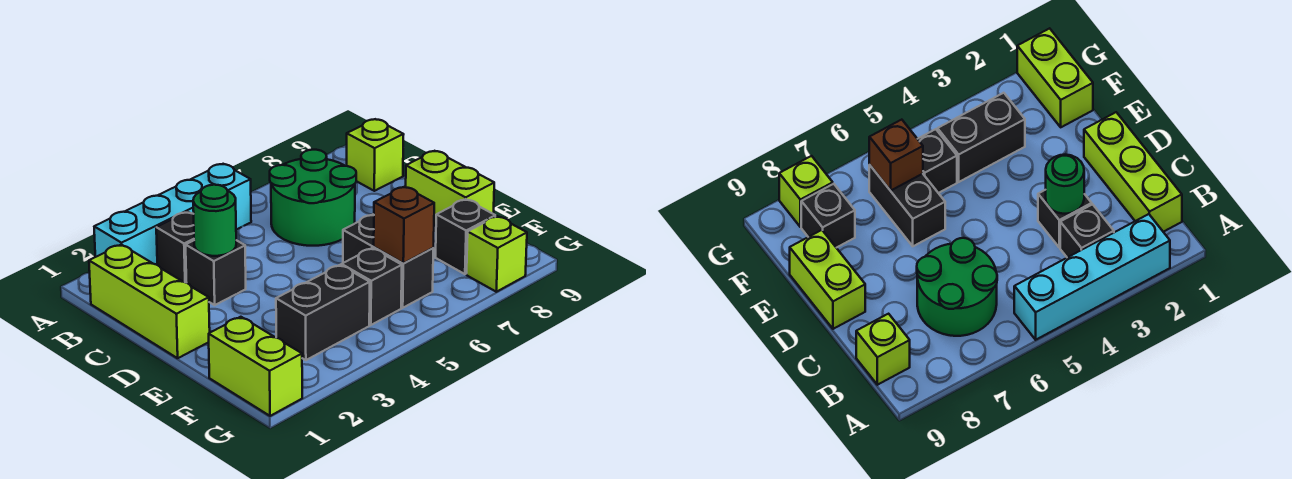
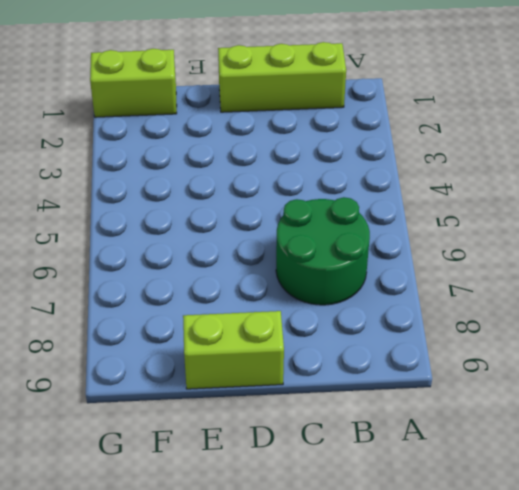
none -> cyan 1x4 brick [94,164,251,265]
none -> black 1x1 brick [156,212,194,282]
none -> lime 1x1 brick [347,119,404,191]

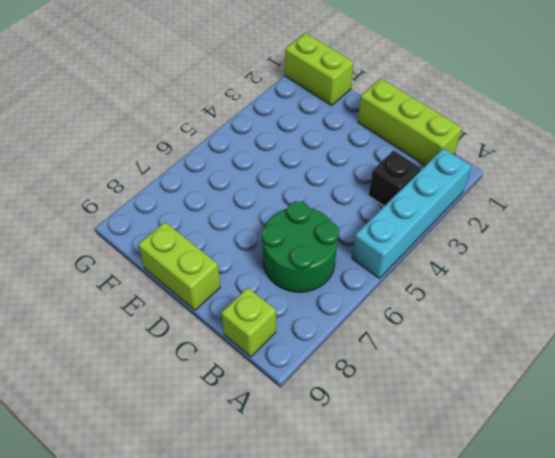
none -> black 1x1 brick [186,240,246,305]
none -> black 1x2 brick [343,214,433,308]
none -> black 1x2 brick [276,265,370,360]

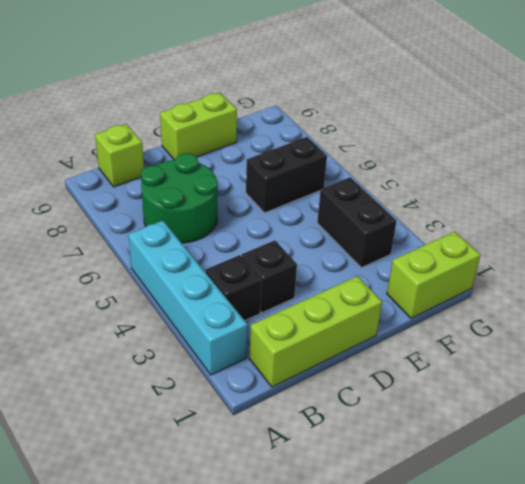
none -> black 1x1 brick [342,248,402,325]
none -> black 1x1 brick [436,199,495,274]
none -> lime 1x1 brick [467,216,527,292]

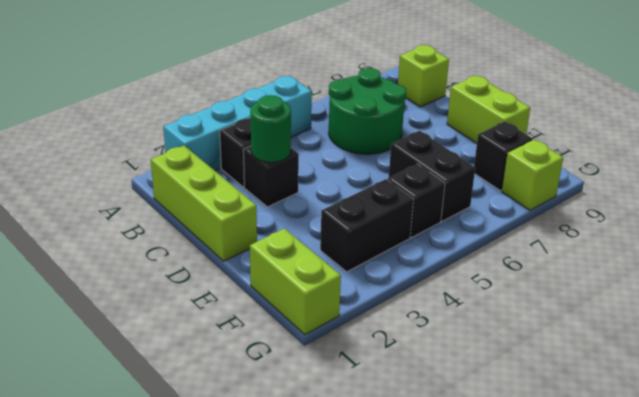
none -> brown 1x1 brick [374,187,434,263]

